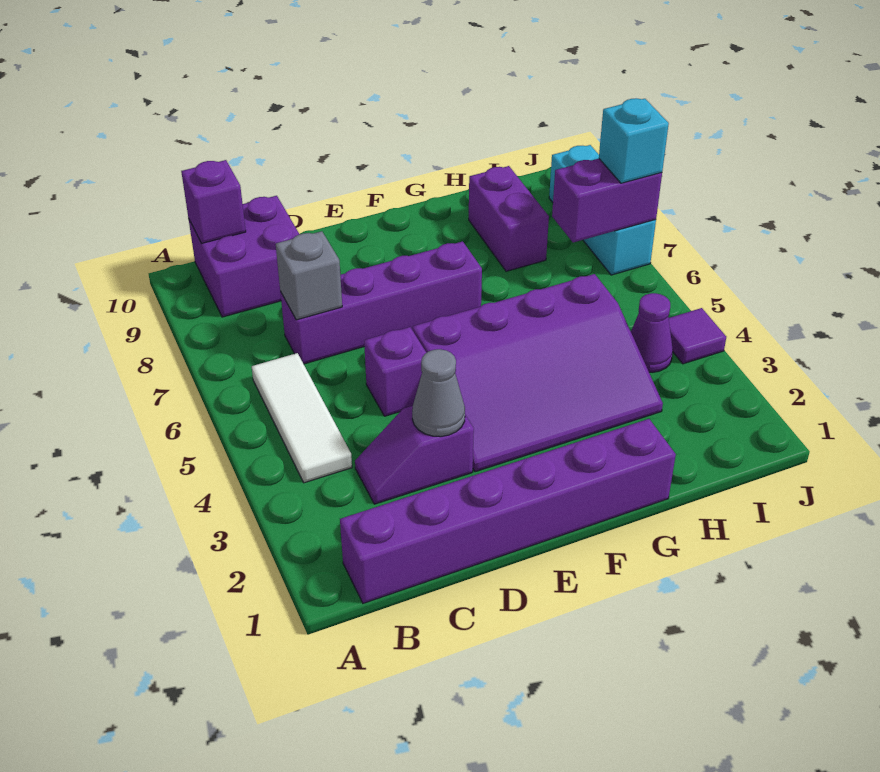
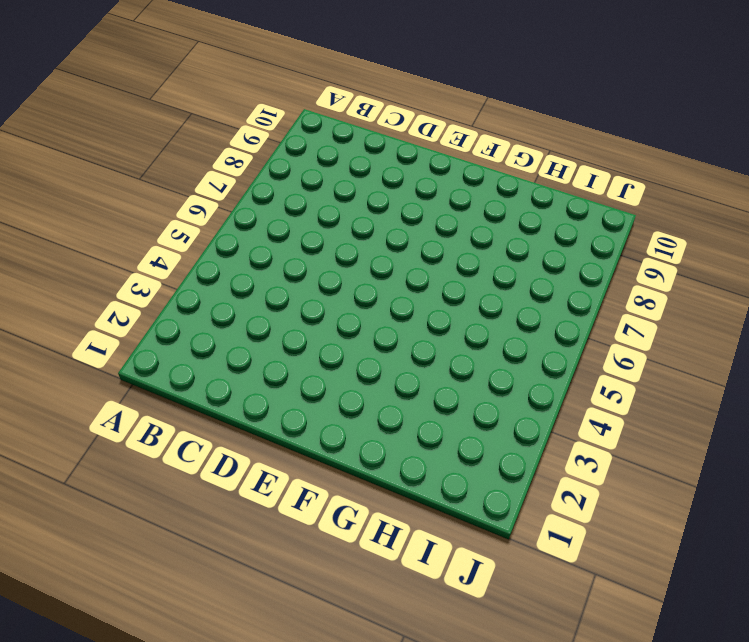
none -> purple 1x6 brick [340,419,676,603]
none -> white 1x3 tile [252,353,352,483]
none -> purple 2x2 brick [189,196,299,317]

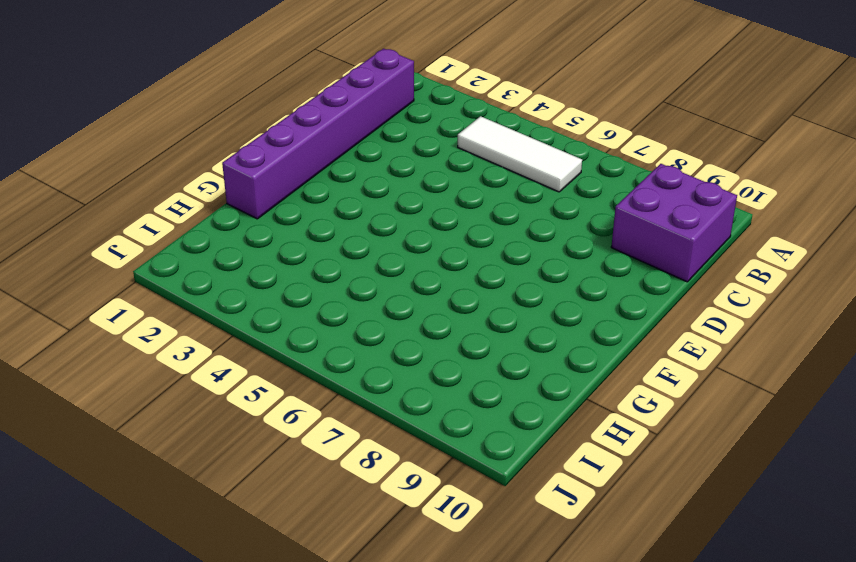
none -> purple 1x2 slope [355,406,474,504]
none -> purple 1x4 brick [280,241,482,364]
none -> purple 1x1 brick [364,327,426,416]

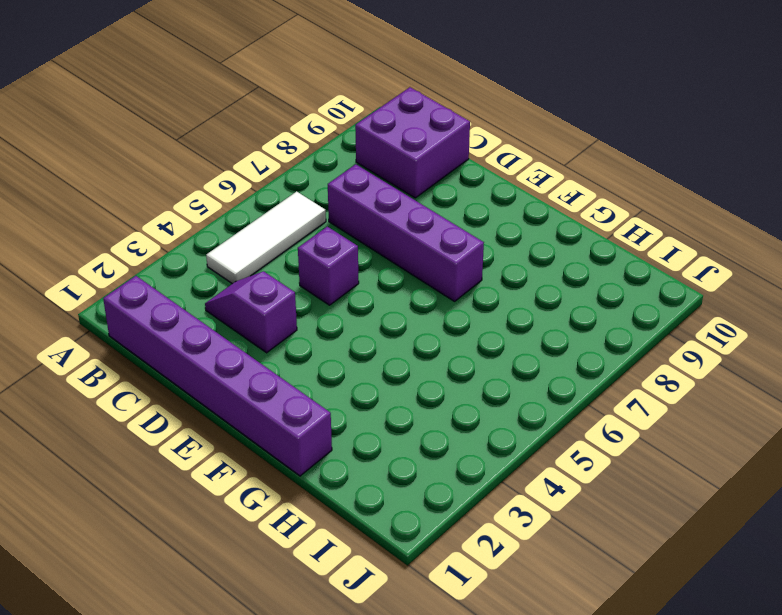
none -> purple 3x4 slope [413,274,663,472]
none -> purple 1x2 brick [469,166,549,271]
none -> purple 1x1 cone [631,293,673,372]

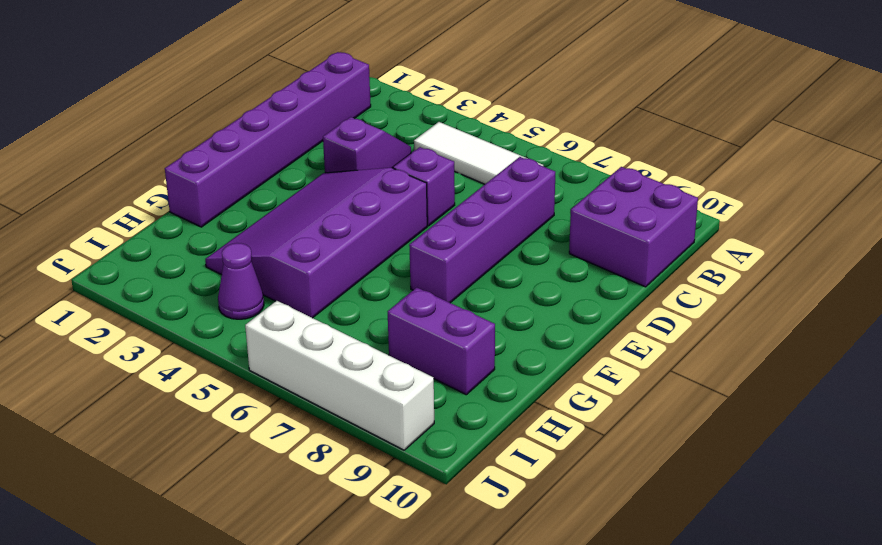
white 1x4 brick [245,301,434,450] -> cyan 1x3 brick [549,145,656,275]
none -> purple 1x1 tile [669,308,726,364]
none -> purple 1x1 brick [181,160,246,244]
none -> grey 1x1 brick [276,231,342,320]

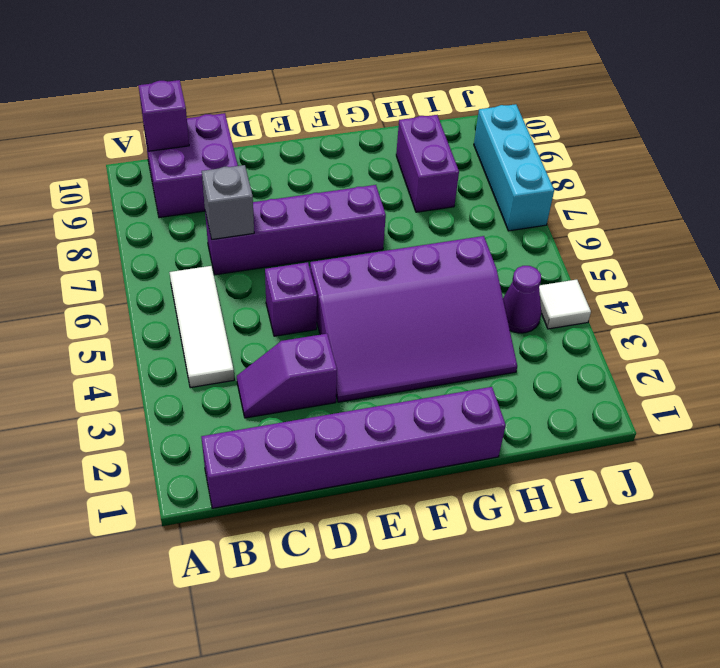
white 1x1 tile [539,280,591,329] -> purple 1x1 tile [669,308,726,364]
none -> grey 1x1 cone [412,349,465,437]
none -> purple 1x2 brick [552,159,662,242]
none -> cyan 1x1 brick [599,99,669,183]

